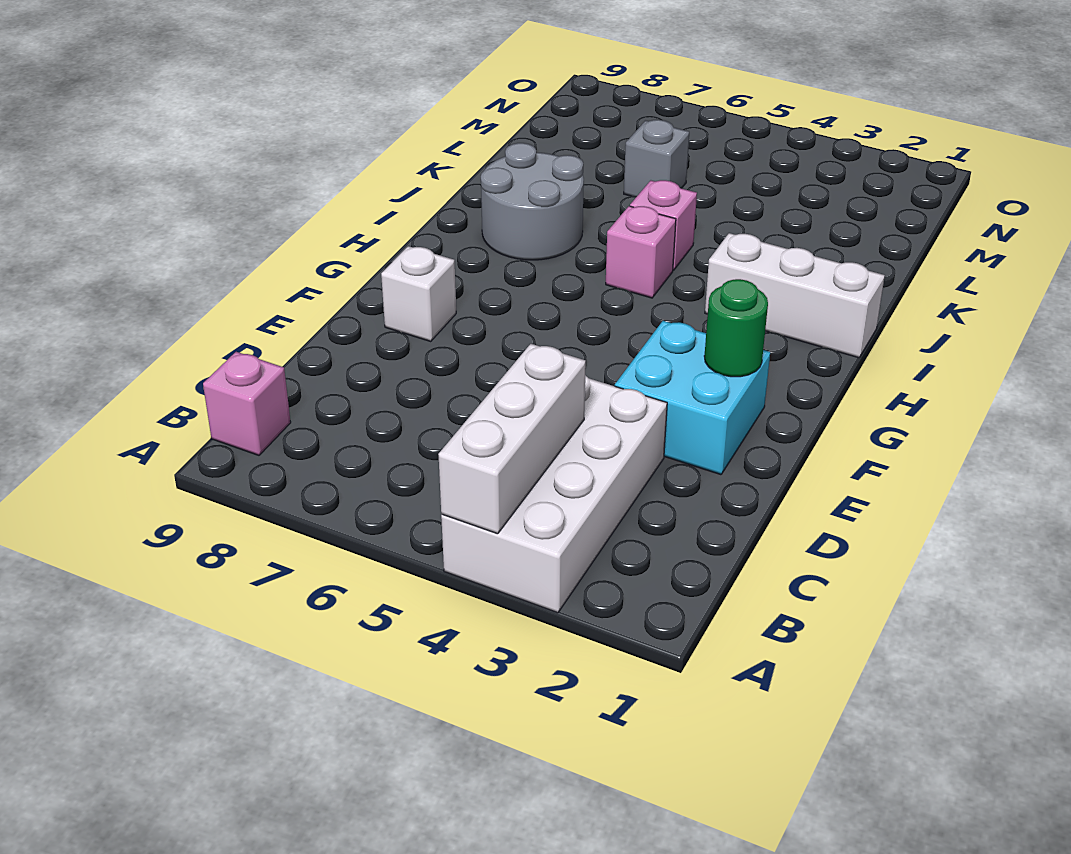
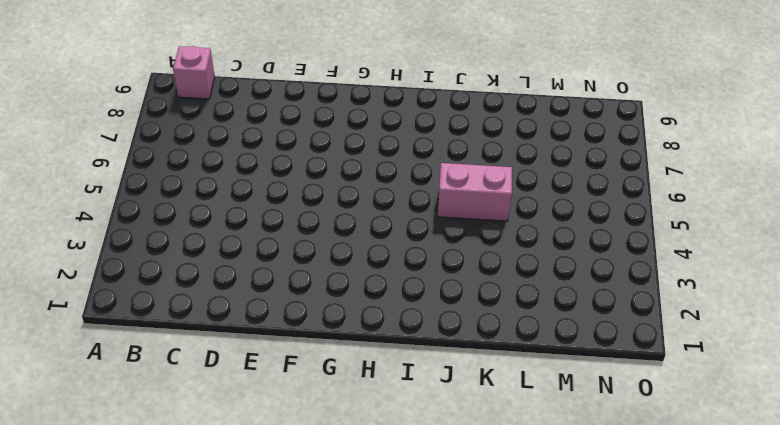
pink 1x2 brick [438,163,512,221] -> pink 1x1 brick [630,180,697,270]
none -> white 2x4 brick [441,375,667,613]
none -> cyan 2x2 brick [615,321,770,475]

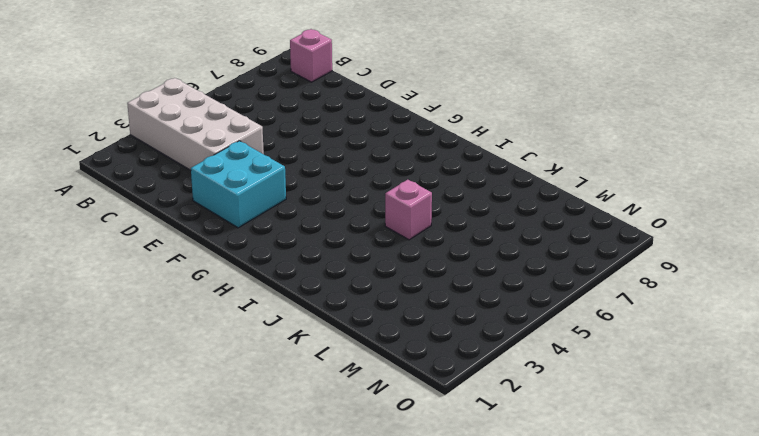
none -> white 1x1 brick [381,246,456,341]
none -> white 1x3 brick [705,233,885,358]

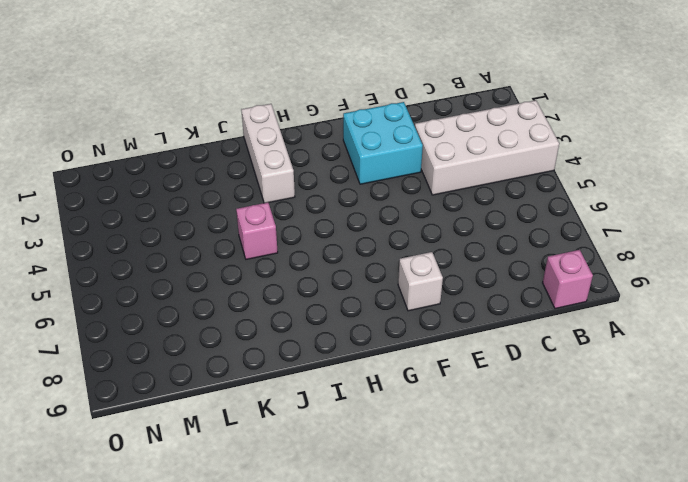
none -> pink 1x1 brick [606,206,676,298]
none -> grey 2x2 round brick [481,143,584,260]

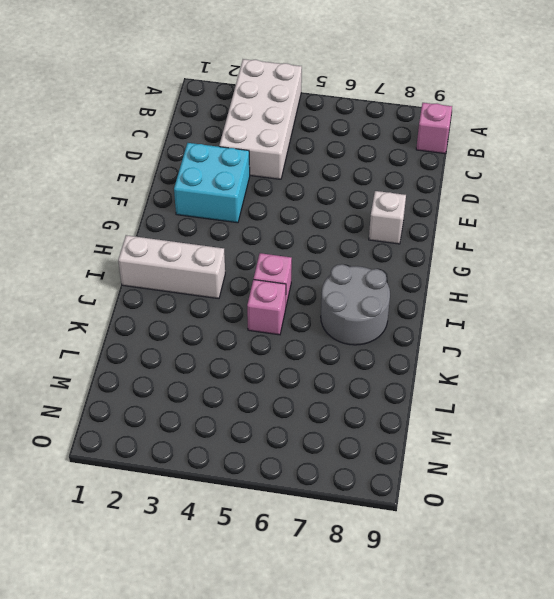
none -> grey 1x1 brick [624,120,689,196]
none -> white 1x3 brick [438,344,586,534]

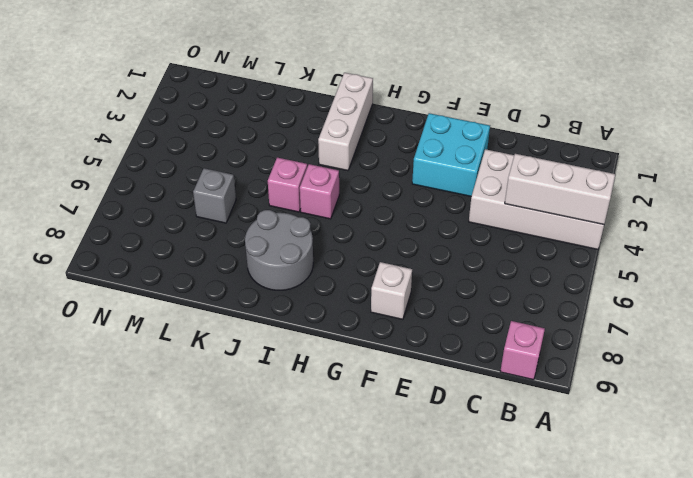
none -> green 1x1 round brick [704,279,768,377]

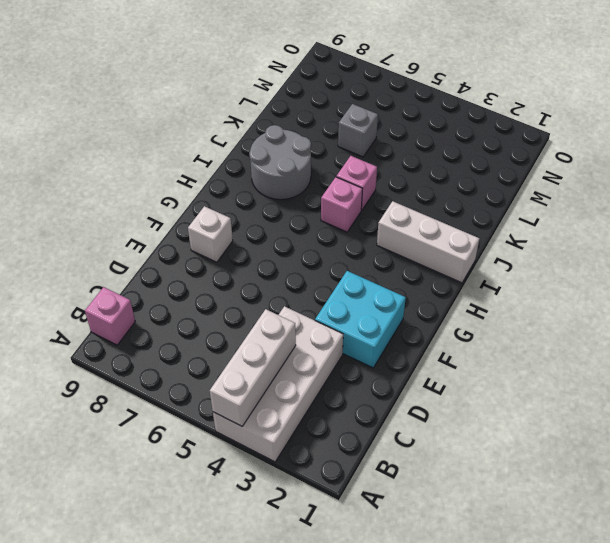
none -> green 1x1 round brick [704,279,768,377]

